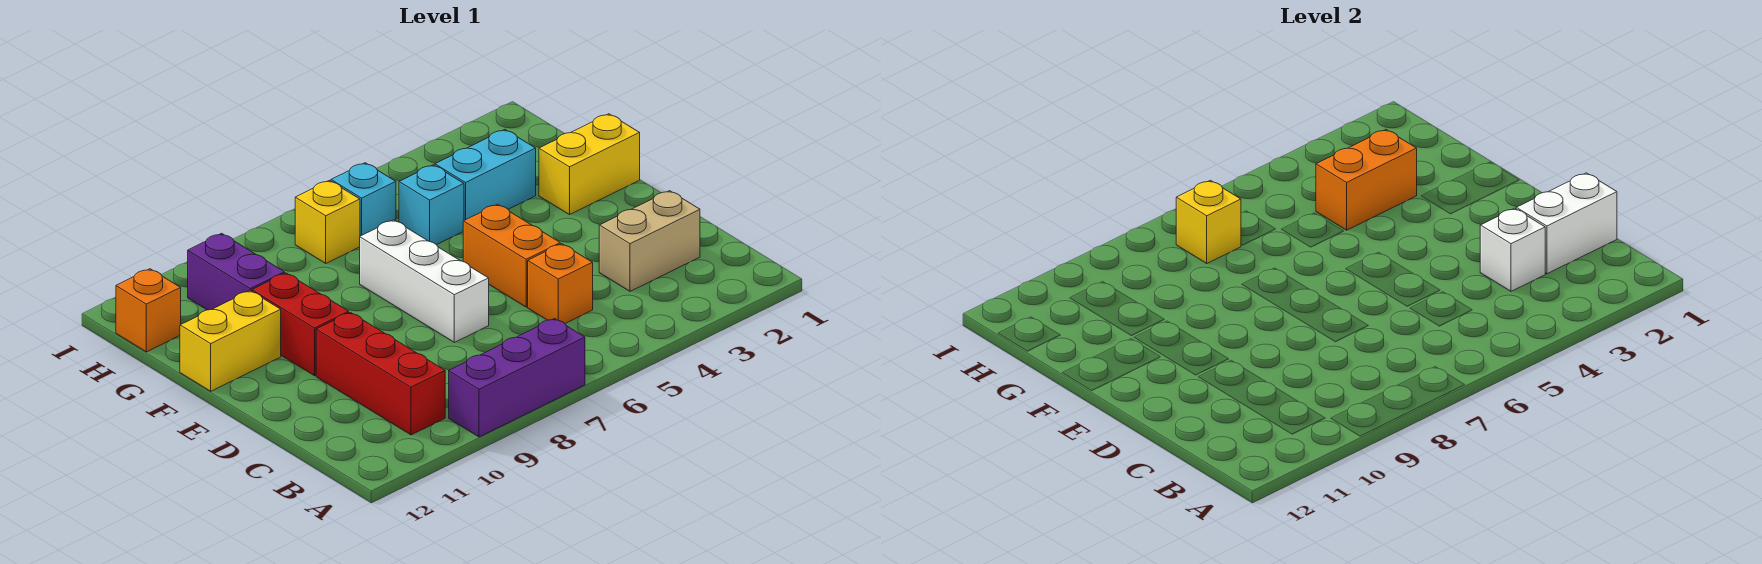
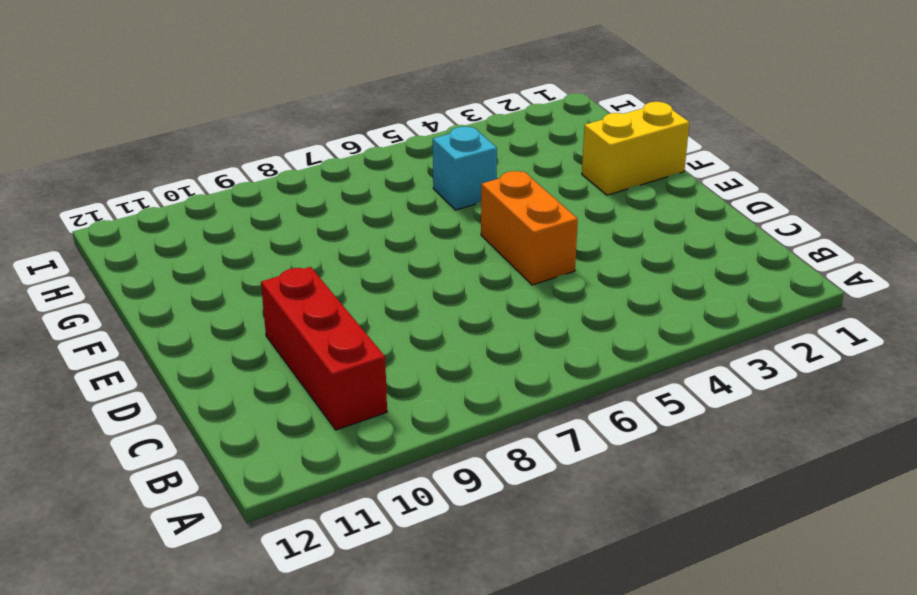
none -> purple 1x3 brick [449,319,585,437]
none -> tan 1x2 brick [599,191,700,291]
none -> orange 1x1 brick [528,244,593,323]

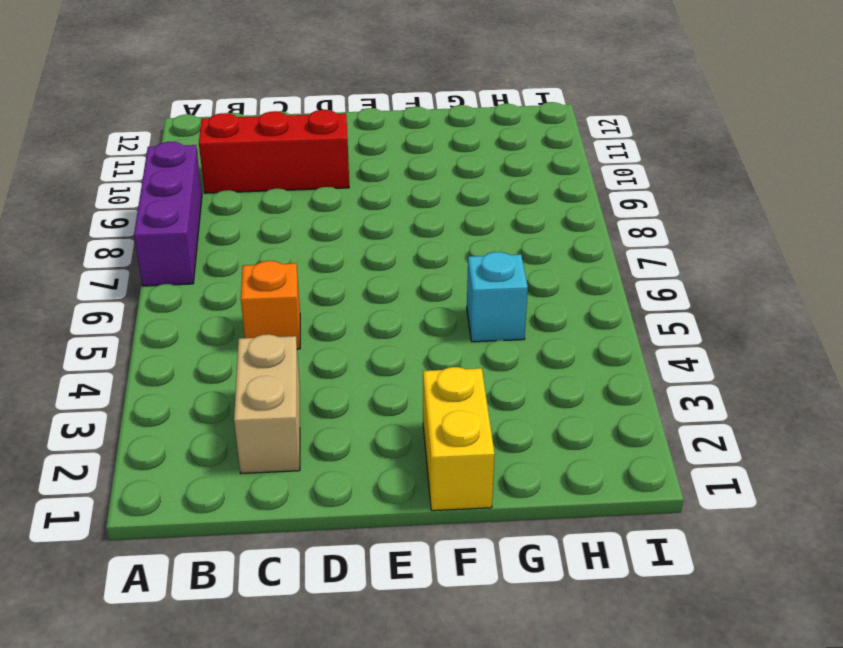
none -> orange 1x2 brick [463,204,560,307]
none -> white 1x3 brick [360,220,489,342]
none -> red 1x2 brick [252,273,349,376]

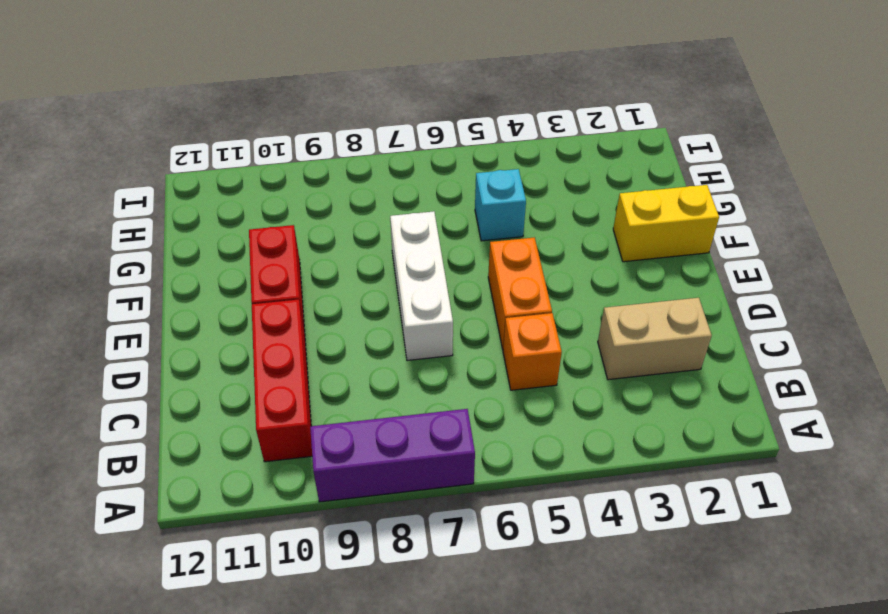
none -> yellow 1x2 brick [180,291,281,391]
none -> cyan 1x2 brick [435,130,536,220]
none -> purple 1x2 brick [188,233,285,310]

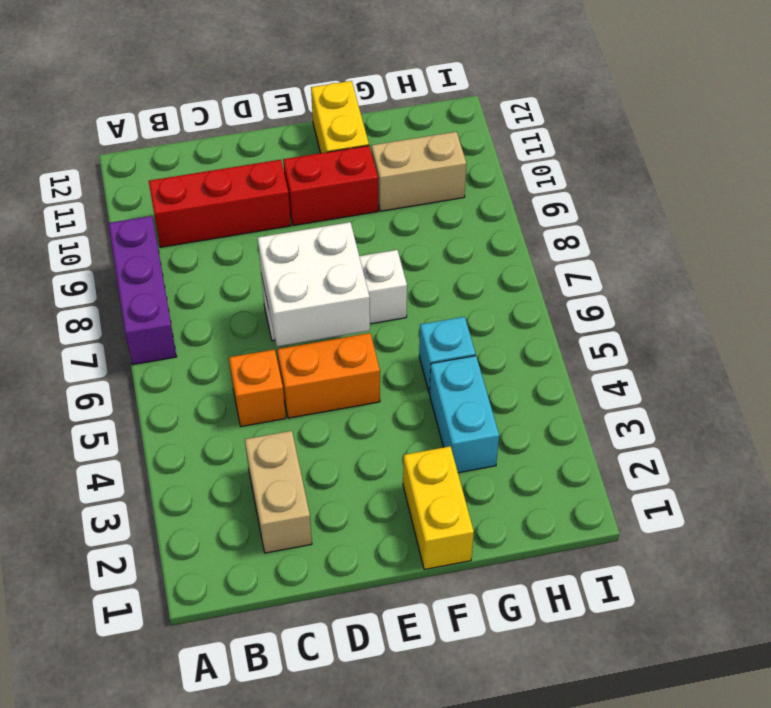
white 2x2 brick [258,222,370,347] -> none
tan 1x2 brick [371,132,466,211] -> purple 1x2 brick [188,233,285,310]
none -> cyan 1x1 brick [331,163,396,236]
none -> yellow 1x1 brick [295,180,360,263]
none -> orange 1x1 brick [116,269,181,352]

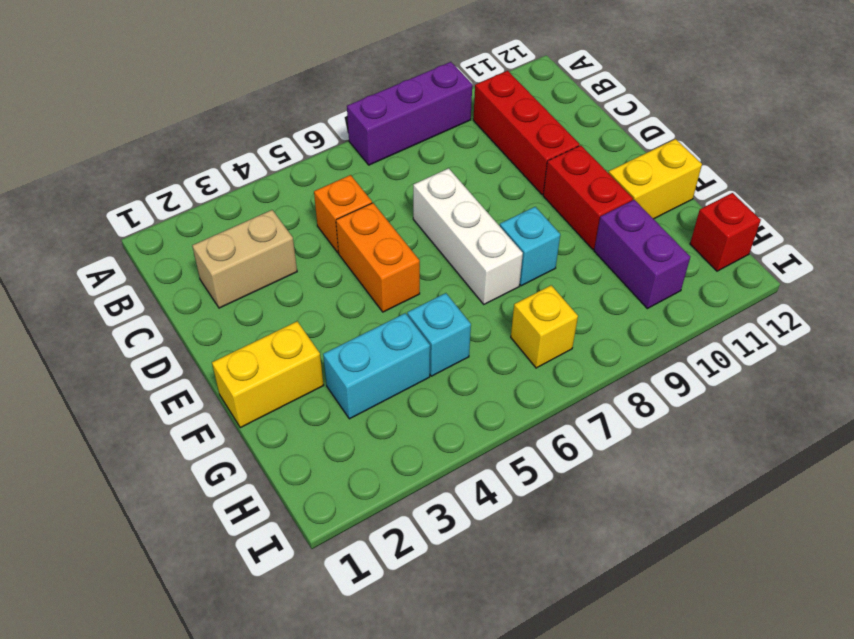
cyan 1x1 brick [500,207,560,286] -> cyan 1x1 brick moved to [331,163,396,236]
red 1x1 brick [690,193,761,271] -> orange 1x1 brick [116,269,181,352]
none -> white 1x2 brick [1516,173,1617,274]
none -> white 1x1 brick [1480,208,1545,291]
none -> orange 1x2 brick [1316,130,1417,230]

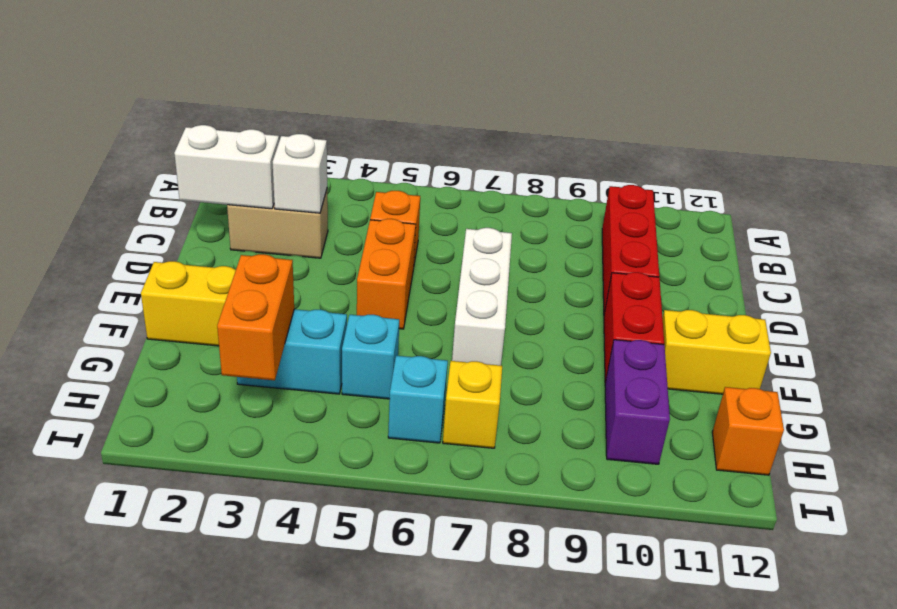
orange 1x2 brick [217,254,294,380] -> orange 1x2 brick turned to [1316,130,1417,230]
none -> purple 1x3 brick [449,319,585,437]
none -> yellow 1x1 brick [1176,180,1241,263]

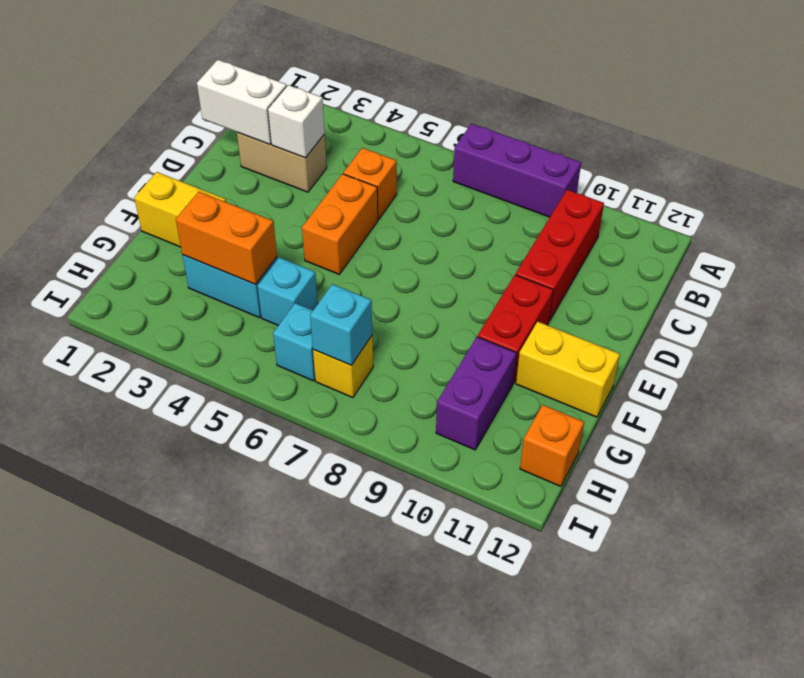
cyan 1x1 brick [310,284,372,365] -> yellow 1x1 brick [1176,180,1241,263]
none -> white 1x3 brick [360,220,489,342]

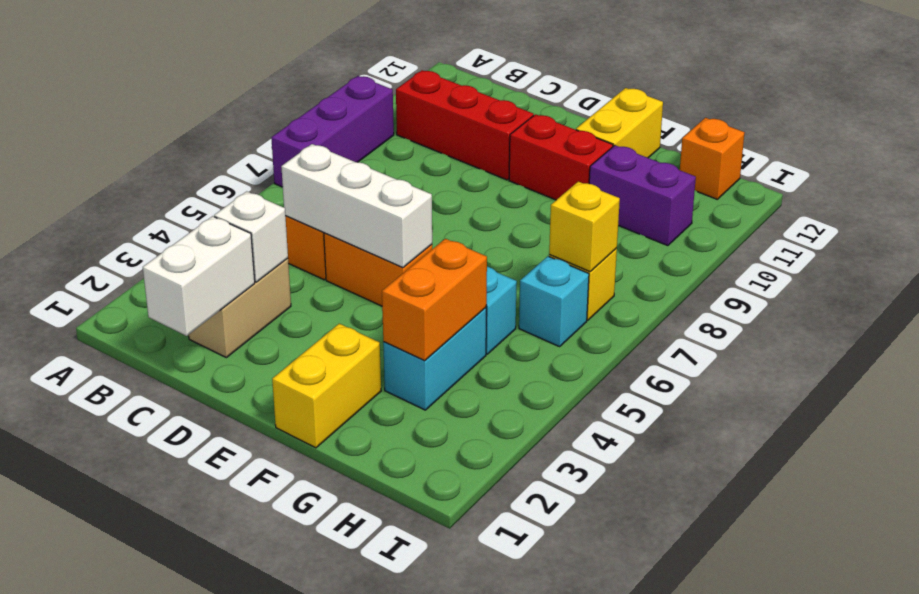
white 1x3 brick [281,144,432,268] -> white 1x3 brick moved to [360,220,489,342]

